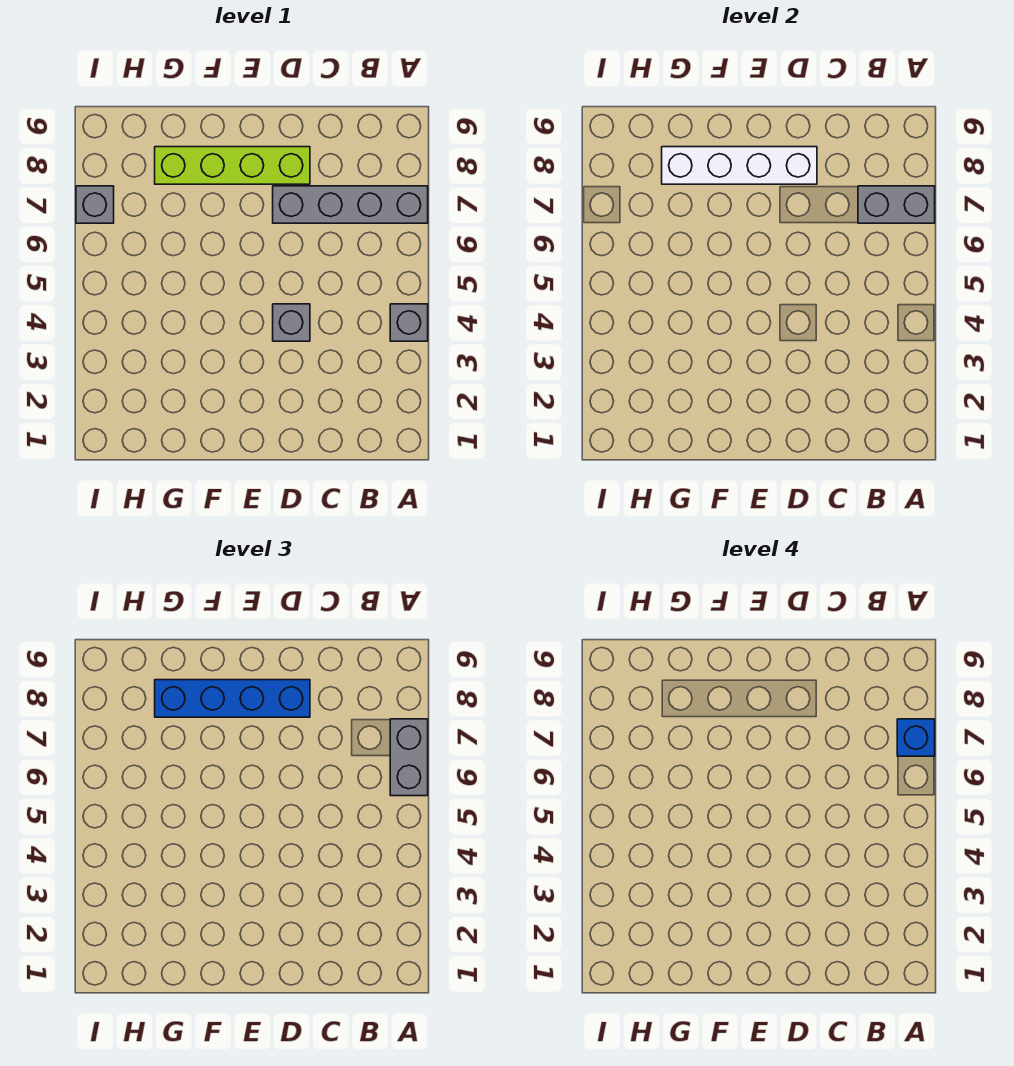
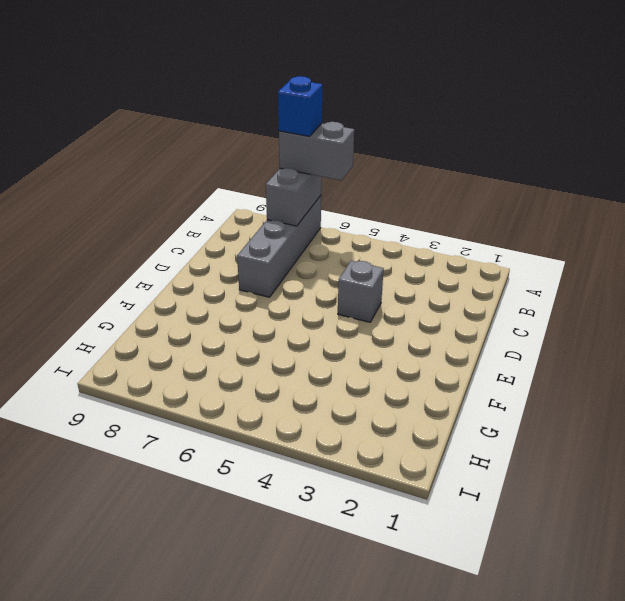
none -> grey 1x1 brick [390,304,428,341]
none -> lime 1x4 brick [155,147,310,184]

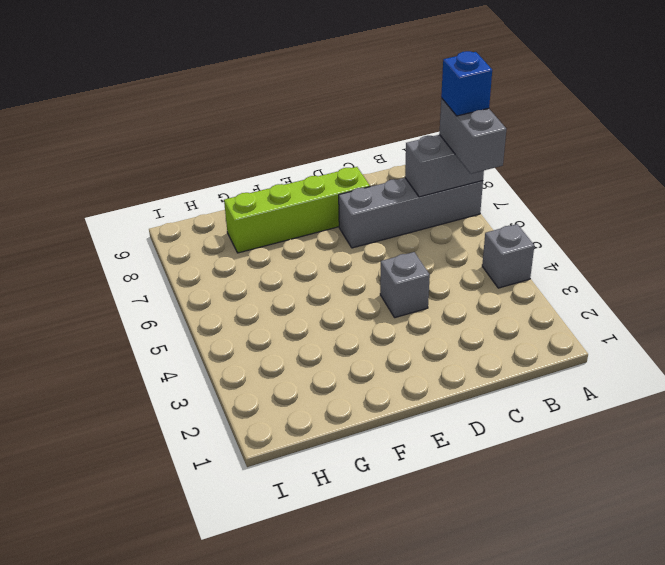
none -> grey 1x1 brick [76,186,114,223]
none -> white 1x4 brick [662,147,817,184]

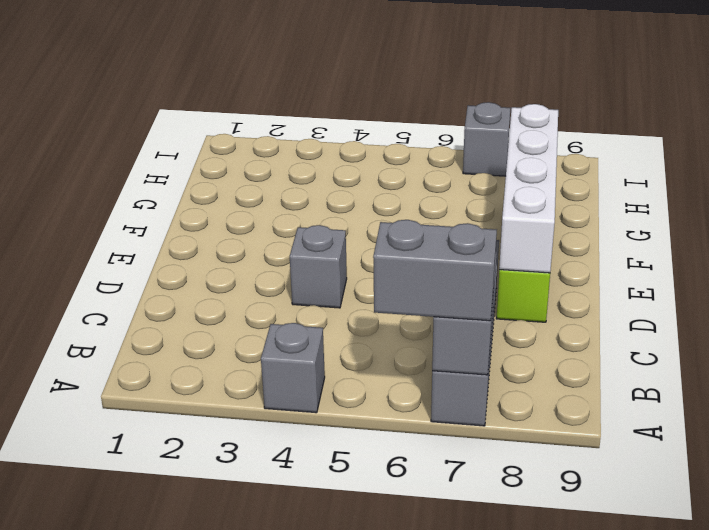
none -> blue 1x4 brick [155,680,310,717]
none -> blue 1x1 brick [897,719,935,756]

